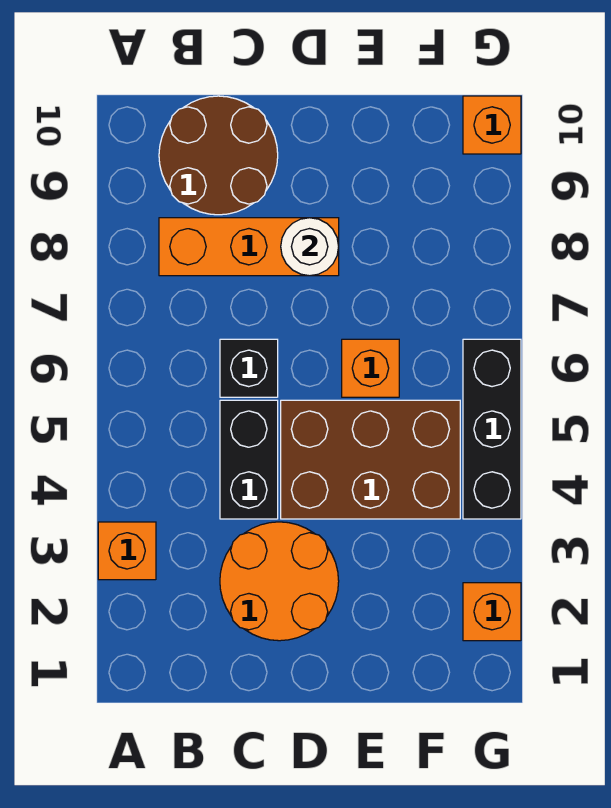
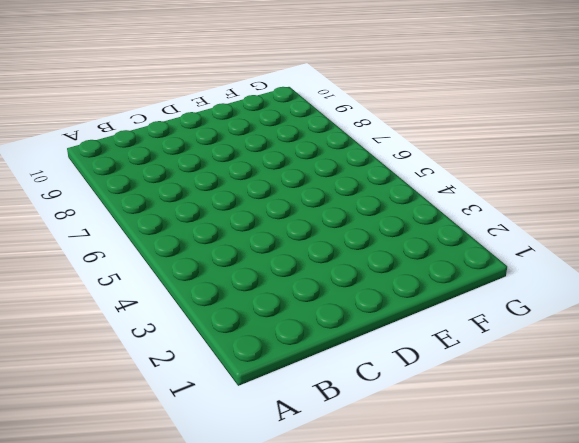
none -> orange 1x1 brick [98,522,156,580]
none -> orange 1x3 brick [159,218,339,276]
none -> brown 2x2 round brick [159,96,278,215]

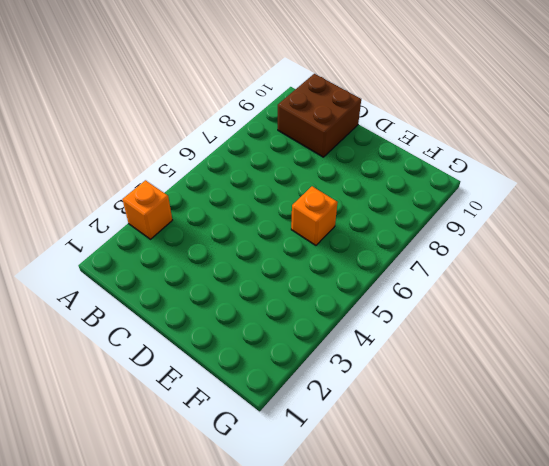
brown 2x2 brick [278,74,361,157] -> brown 2x2 round brick [159,96,278,215]
none -> orange 1x3 brick [159,218,339,276]
none -> orange 2x2 round brick [220,522,339,641]
none -> black 1x2 brick [220,400,278,519]

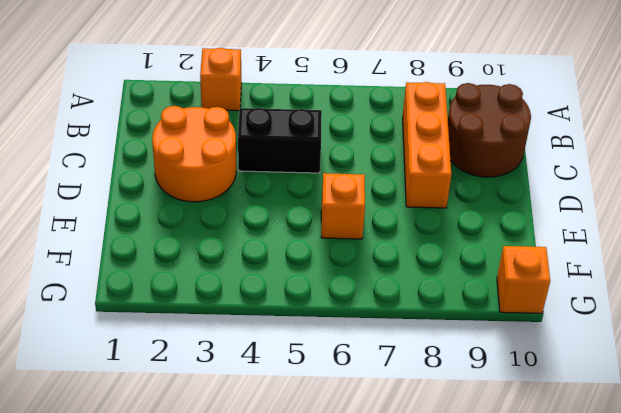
none -> black 1x1 brick [220,339,278,397]
none -> brown 2x3 brick [281,400,460,519]
none -> orange 1x1 brick [463,583,521,641]

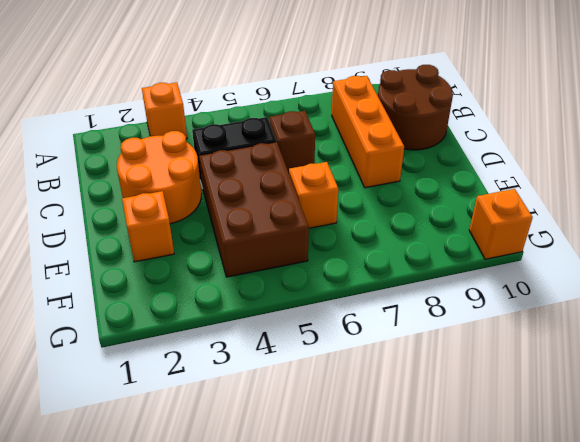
brown 1x1 brick [269,111,315,173] -> black 1x1 brick [220,339,278,397]
orange 1x1 brick [122,191,174,262] -> orange 1x1 brick moved to [463,583,521,641]
none -> black 1x3 brick [463,339,521,519]
none -> white 1x1 round brick [281,218,339,276]

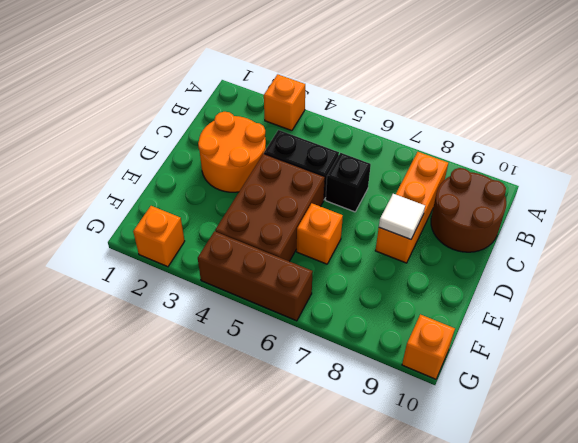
white 1x1 tile [379,194,425,239] -> white 1x1 round brick [281,218,339,276]
brown 1x3 brick [198,231,313,321] -> black 1x3 brick [463,339,521,519]

